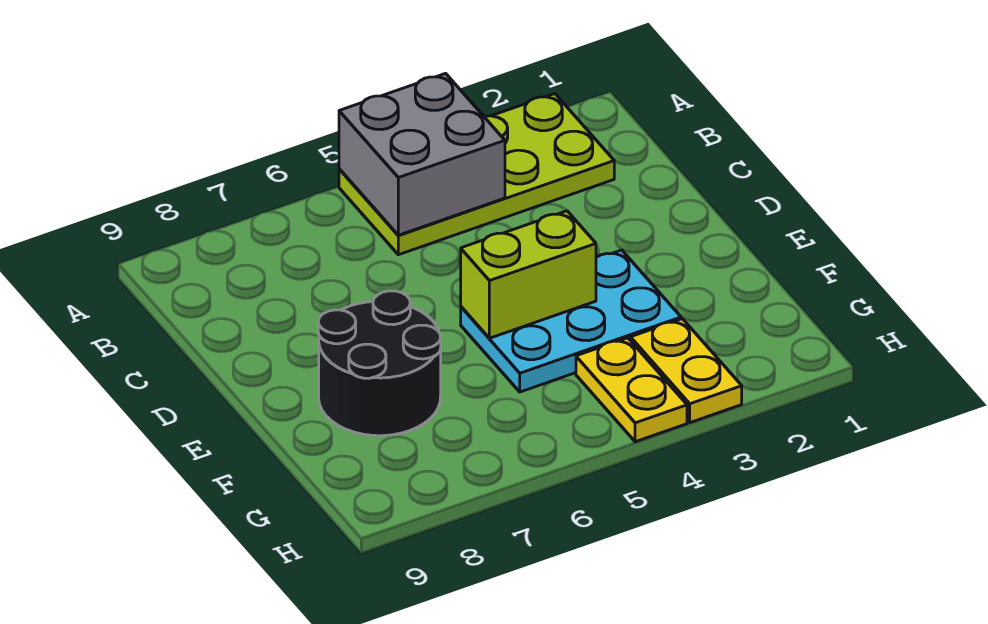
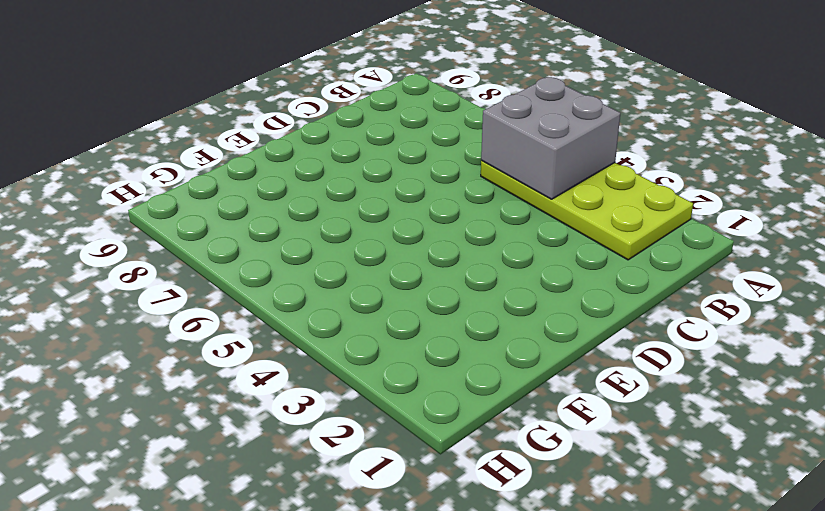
none -> cyan 2x3 plate [461,250,681,392]
none -> black 2x2 round brick [318,291,441,436]

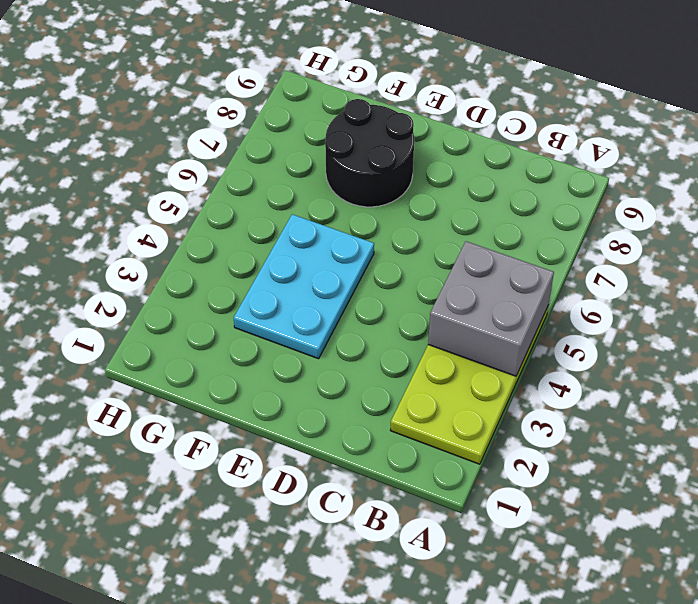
none -> yellow 1x2 plate [631,319,742,423]
none -> yellow 1x2 plate [576,338,687,442]

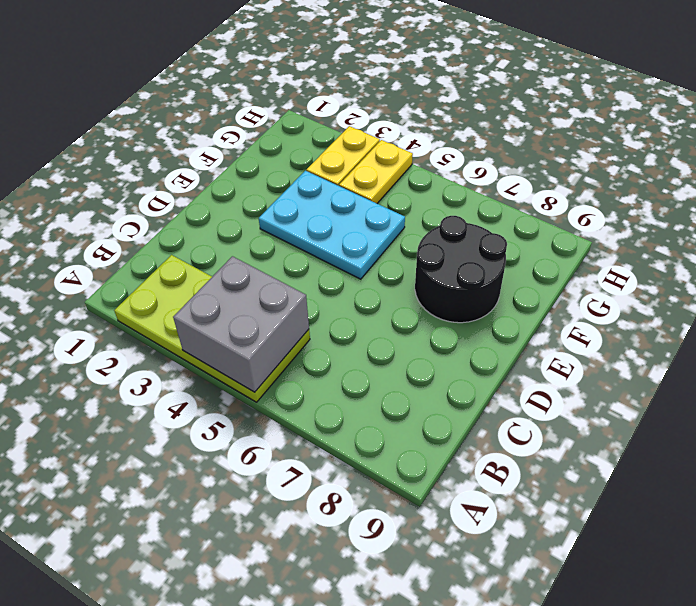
none -> lime 1x2 brick [461,211,596,338]

